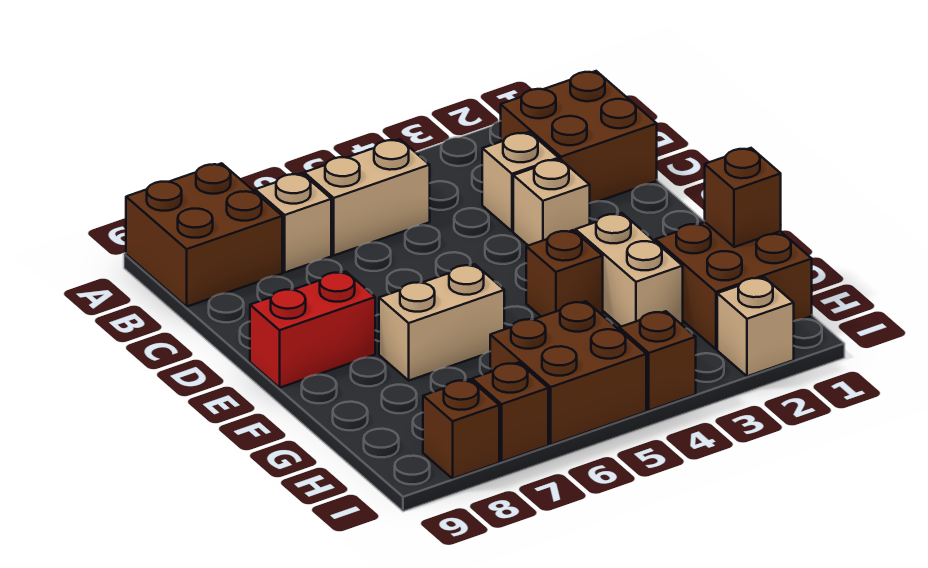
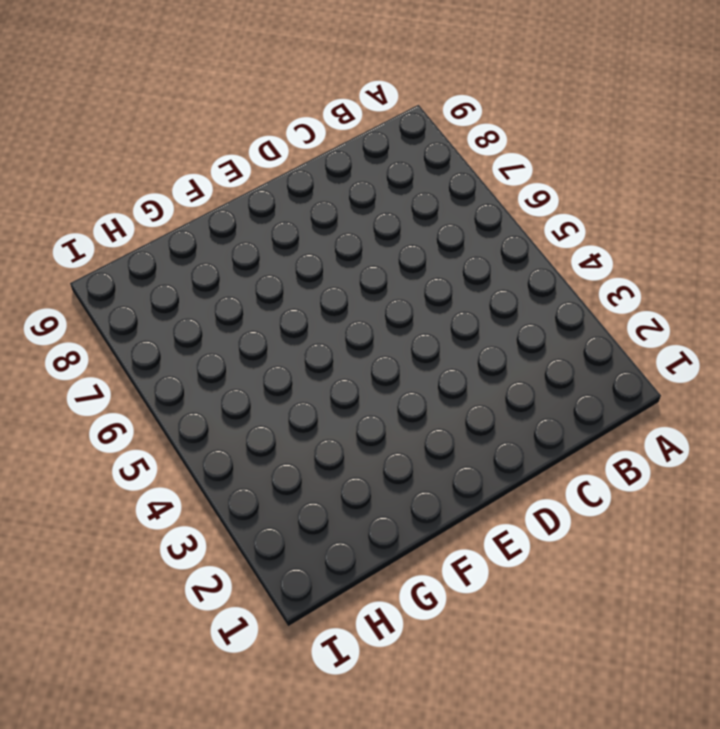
none -> brown 2x2 brick [126,163,282,307]
none -> brown 2x2 brick [501,71,657,203]
none -> tan 1x2 brick [304,139,430,255]

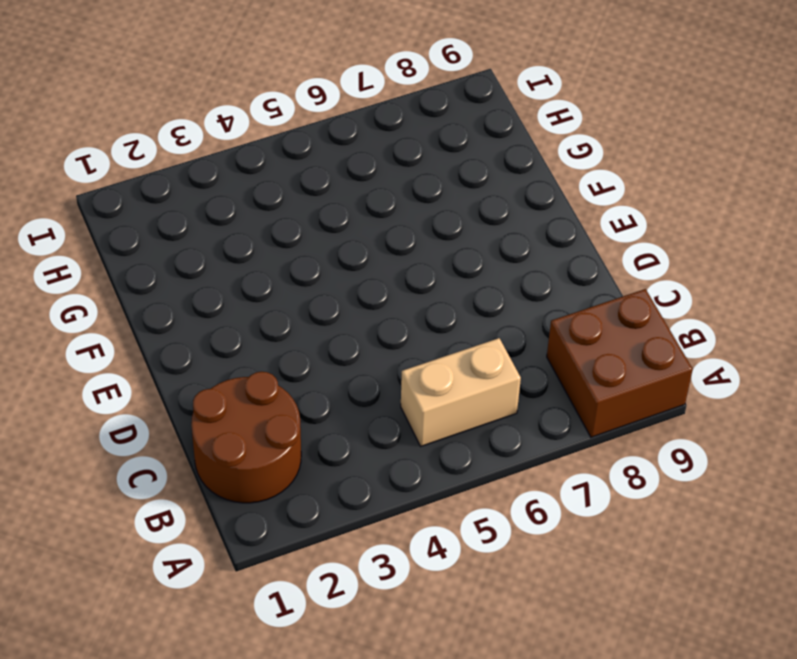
brown 2x2 round brick [191,372,301,503] -> brown 2x2 brick [501,71,657,203]
none -> tan 1x1 brick [255,173,331,272]
none -> tan 1x1 brick [482,132,559,231]
none -> tan 1x1 brick [513,159,590,246]

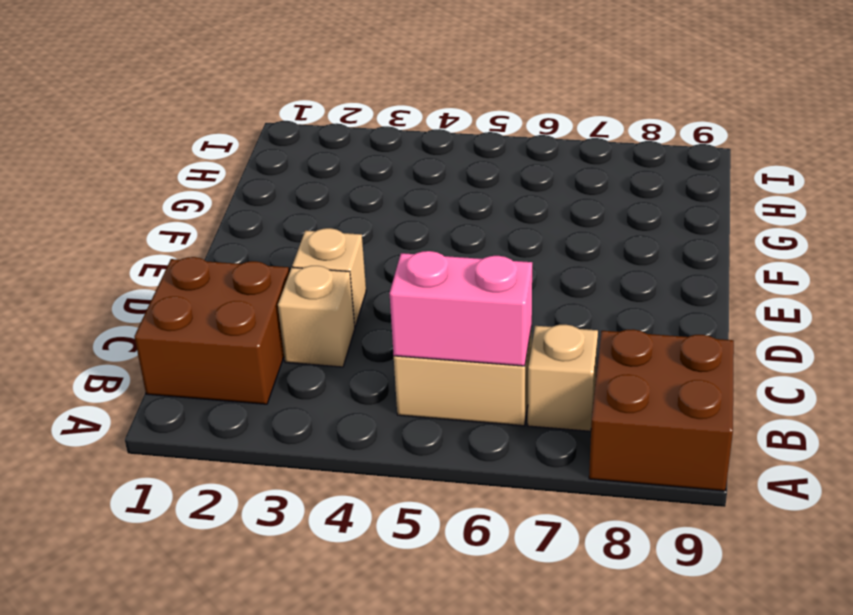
pink 1x2 brick [390,251,532,366] -> none
none -> red 1x2 brick [250,271,375,388]
none -> tan 1x2 brick [575,213,683,327]
none -> brown 1x1 brick [526,230,603,317]

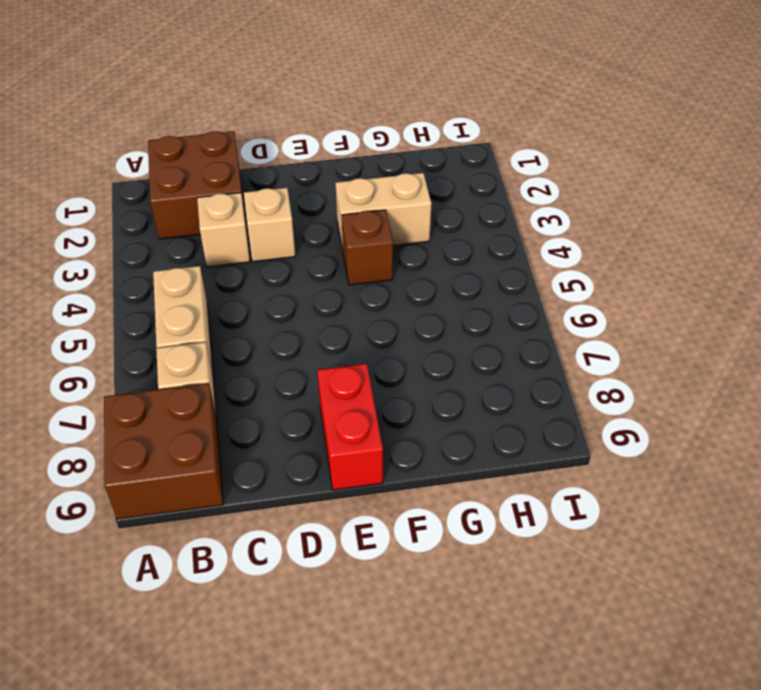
none -> tan 1x2 brick [379,264,504,380]
none -> brown 2x2 brick [655,222,812,349]
none -> brown 2x2 brick [490,301,646,444]

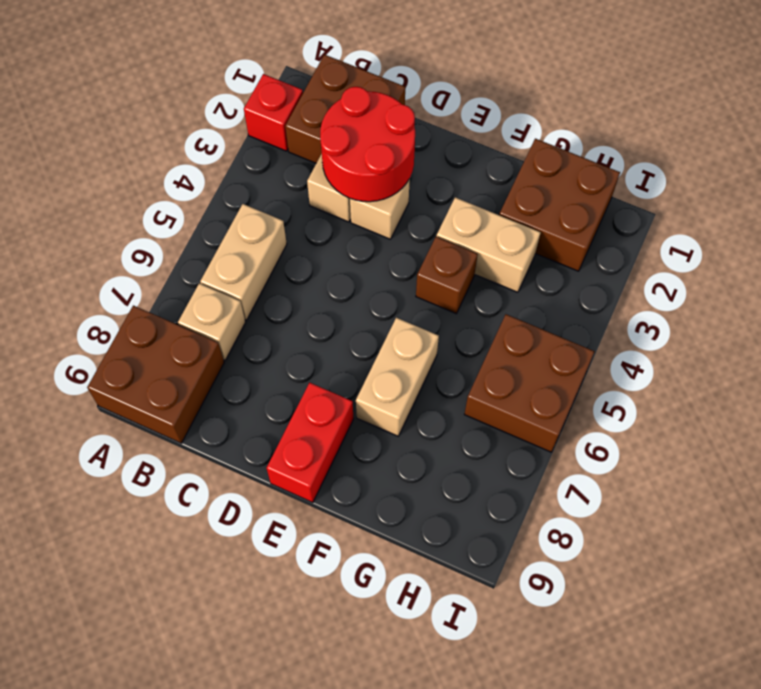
red 1x1 brick [244,74,303,151] -> none
red 2x2 round brick [320,87,415,202] -> none
none -> tan 1x1 brick [717,277,794,376]
none -> brown 1x1 brick [619,311,696,410]
none -> brown 1x1 brick [472,362,548,462]

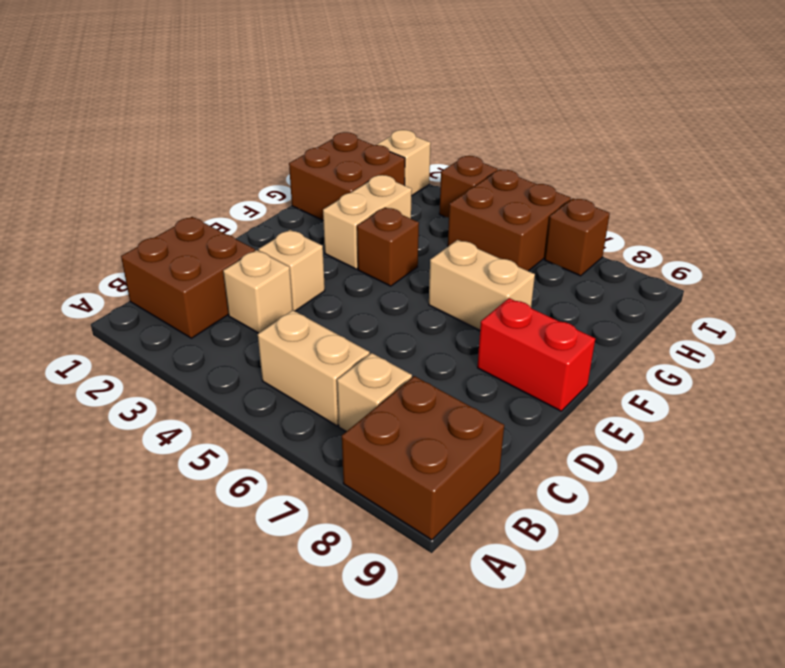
none -> brown 1x1 brick [423,379,499,479]
none -> brown 1x1 brick [705,148,781,247]

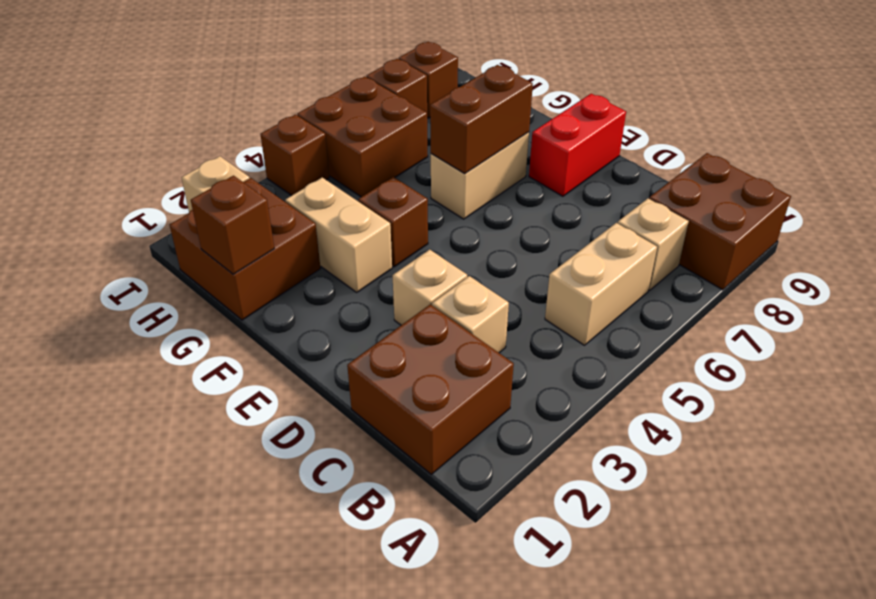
brown 1x2 brick [430,65,533,173] -> none

